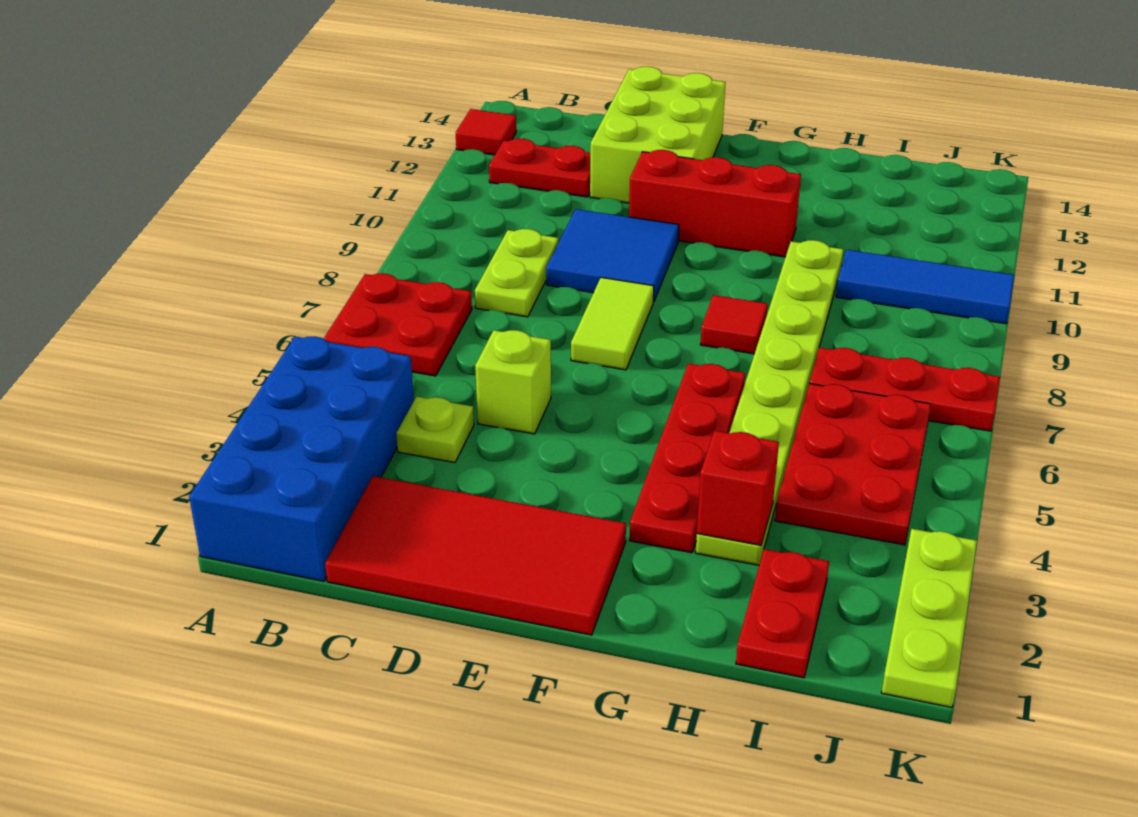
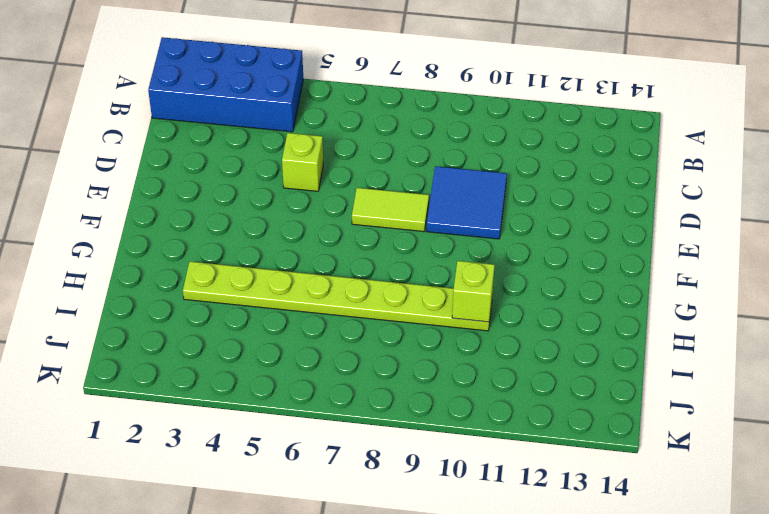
lime 1x1 brick [452,261,495,322] -> none
none -> red 2x2 plate [324,273,472,376]
none -> red 1x1 tile [456,109,516,155]
none -> red 1x2 plate [489,139,590,197]

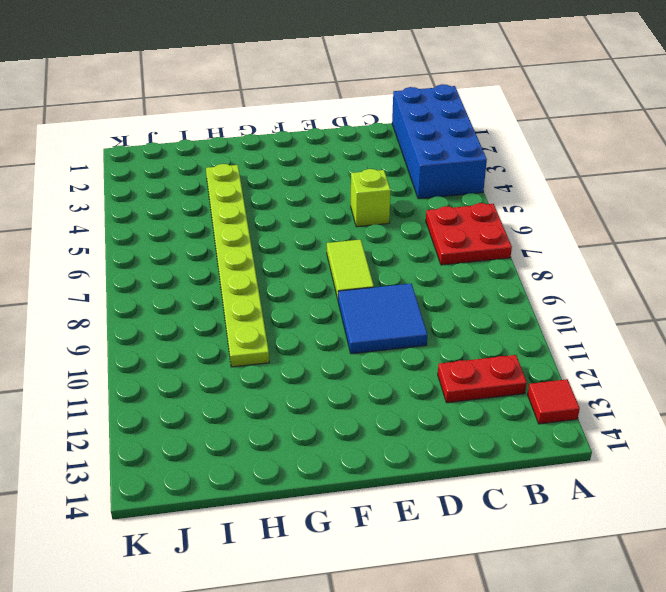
none -> red 2x4 tile [325,476,626,635]
none -> lime 1x1 plate [396,397,474,463]
none -> lime 1x2 plate [475,229,558,317]

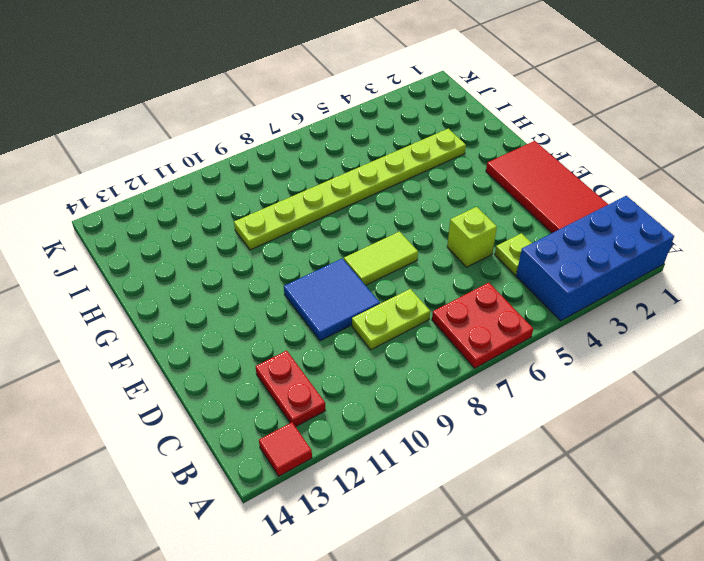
none -> lime 2x3 brick [590,66,726,203]
none -> red 1x3 brick [629,150,801,257]
none -> red 1x4 plate [630,363,745,553]

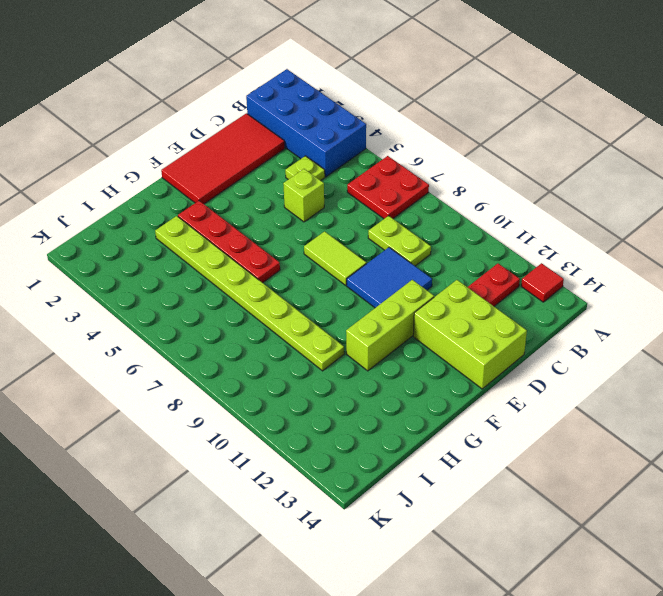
lime 1x3 brick [346,280,434,371] -> red 1x3 brick [629,150,801,257]
none -> red 1x1 tile [700,295,768,354]
none -> red 1x2 plate [736,549,829,678]
none -> red 2x3 plate [775,384,931,545]

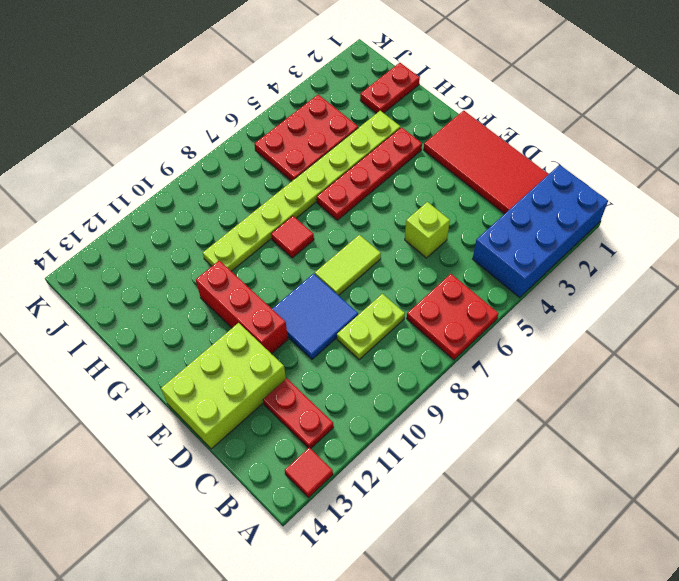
none -> lime 1x1 plate [396,397,474,463]
none -> red 1x3 plate [810,348,1000,431]
none -> blue 1x3 tile [836,250,1014,324]

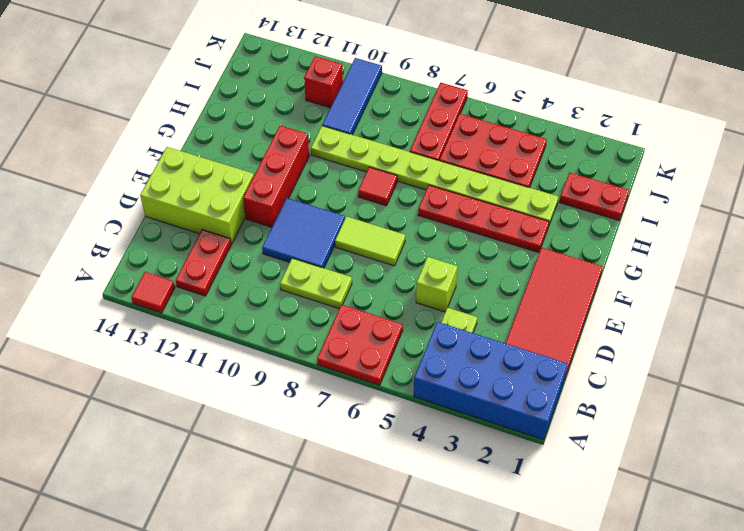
red 1x1 brick [304,56,343,108] -> red 1x1 brick moved to [697,431,779,545]
none -> lime 1x3 plate [881,529,977,707]

